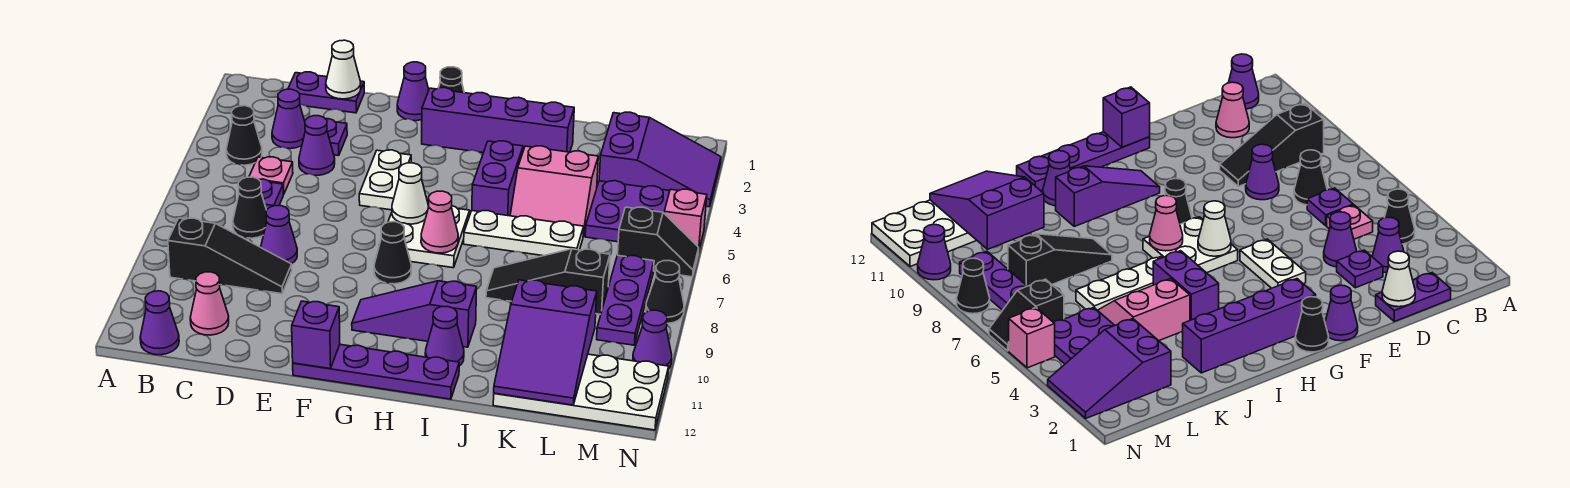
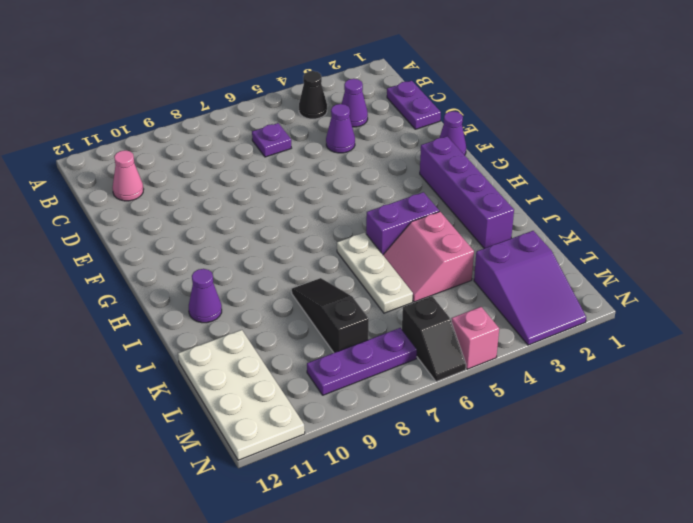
none -> black 1x3 slope [168,218,292,294]
none -> purple 1x1 cone [140,291,179,355]
none -> pink 1x1 plate [249,157,293,194]
none -> black 1x1 cone [233,177,267,238]

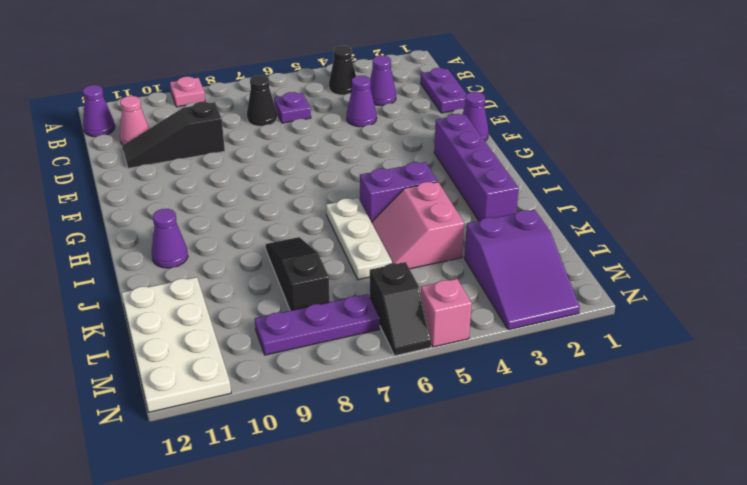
pink 1x1 plate [170,77,205,107] -> pink 1x1 plate moved to [249,157,293,194]
black 1x3 slope [122,102,225,168] -> black 1x3 slope turned to [168,218,292,294]
none -> purple 1x1 plate [326,119,347,156]
none -> purple 1x1 cone [261,206,297,264]
none -> white 1x2 plate [359,150,411,210]
none -> purple 1x4 plate [293,345,459,399]

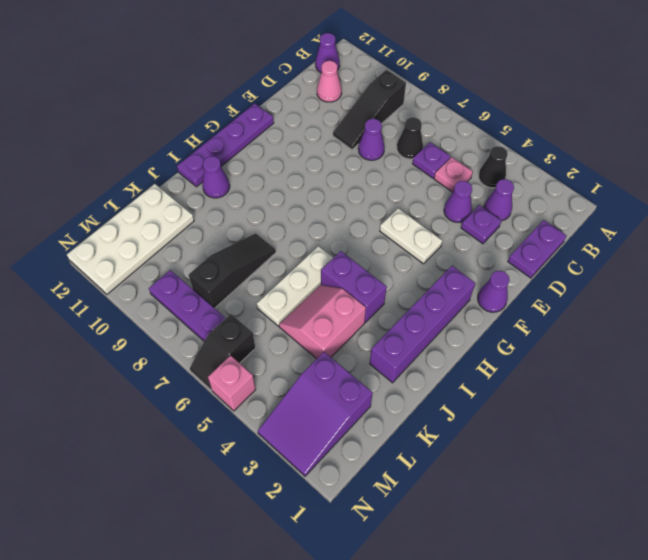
none -> black 1x1 cone [439,67,464,93]
none -> white 2x2 plate [388,204,470,268]
none -> black 1x1 cone [374,222,411,284]
none -> purple 1x3 slope [352,281,477,347]

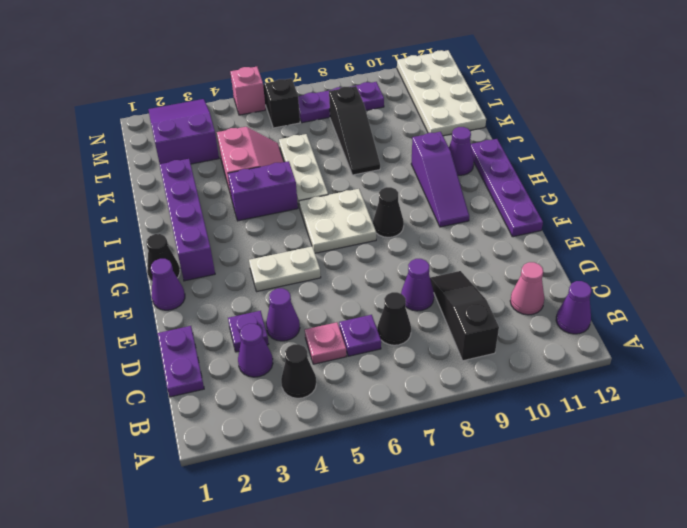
none -> purple 2x2 plate [585,181,670,242]
none -> black 1x1 cone [646,261,684,323]
none -> purple 1x1 cone [633,310,672,368]
none -> white 1x1 cone [326,40,361,99]

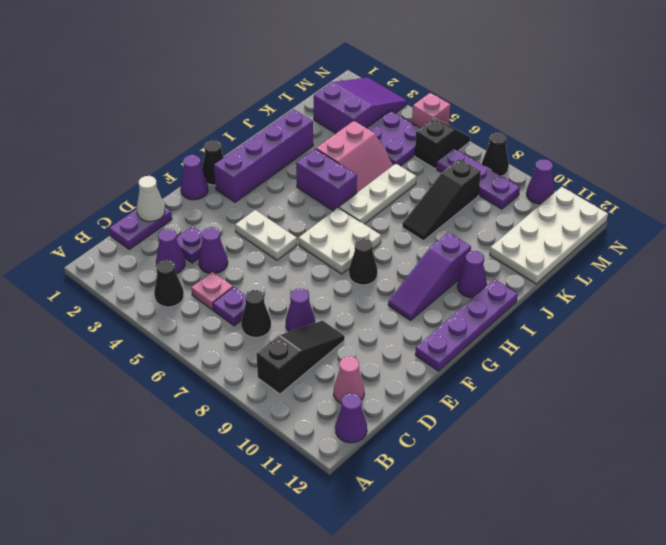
none -> purple 1x1 brick [292,301,340,368]
none -> white 1x1 cone [392,163,428,224]
none -> pink 1x1 cone [421,191,458,253]
none -> purple 2x3 slope [494,280,597,405]

